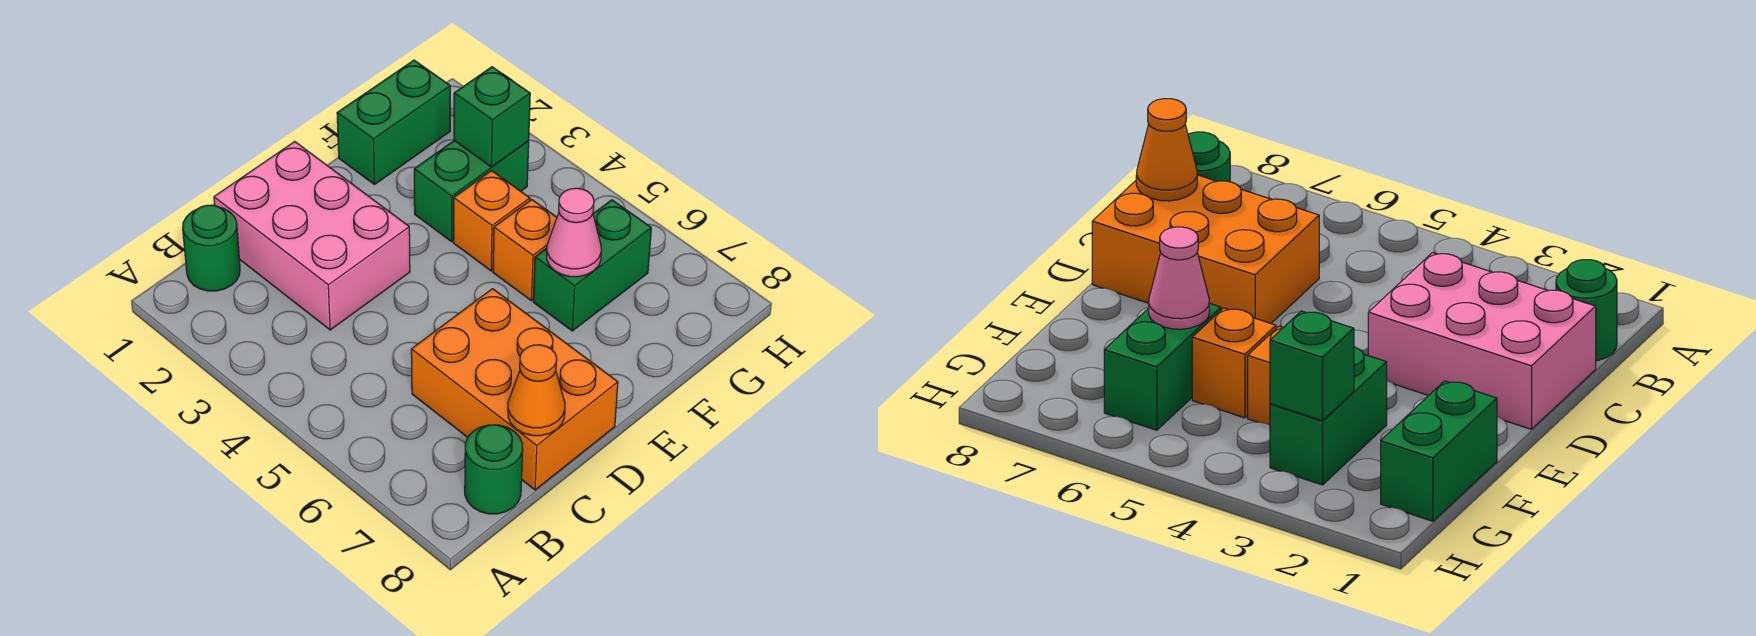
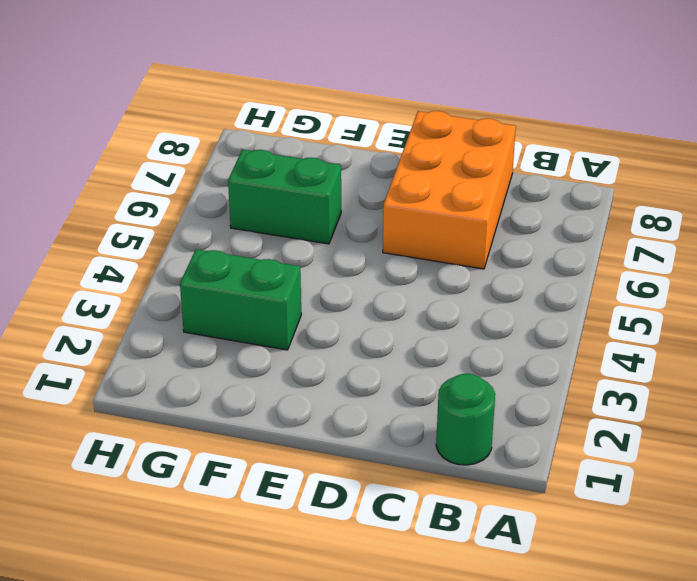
none -> green 1x1 round brick [465,425,523,514]
none -> pink 2x3 brick [214,142,410,330]
none -> green 1x2 brick [337,60,450,185]

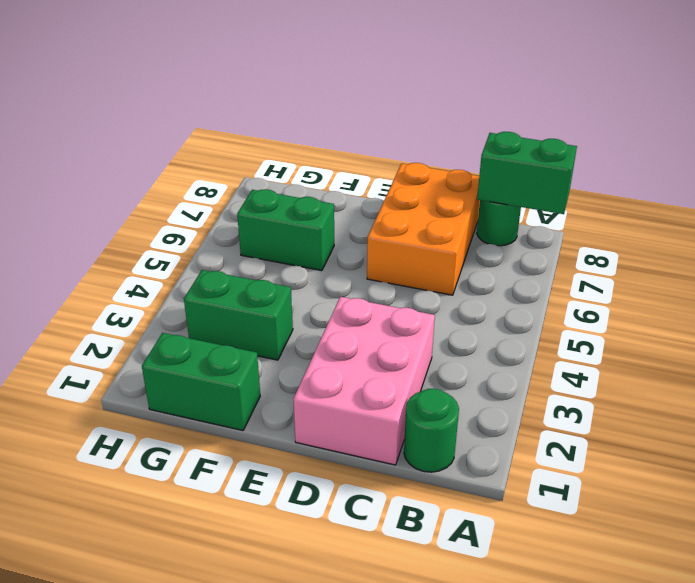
green 1x2 brick [477,132,577,214] -> none
none -> orange 1x1 brick [453,171,530,271]
none -> orange 1x1 brick [493,200,557,301]
none -> orange 1x1 cone [508,345,565,436]

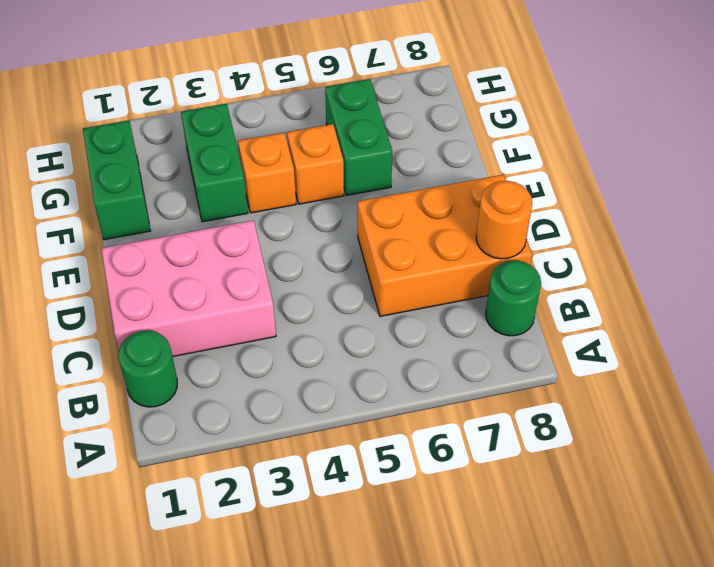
orange 1x1 round brick [476,181,532,259] -> orange 1x1 cone [508,345,565,436]
none -> pink 1x1 cone [547,188,601,277]
none -> green 1x1 brick [454,67,530,167]

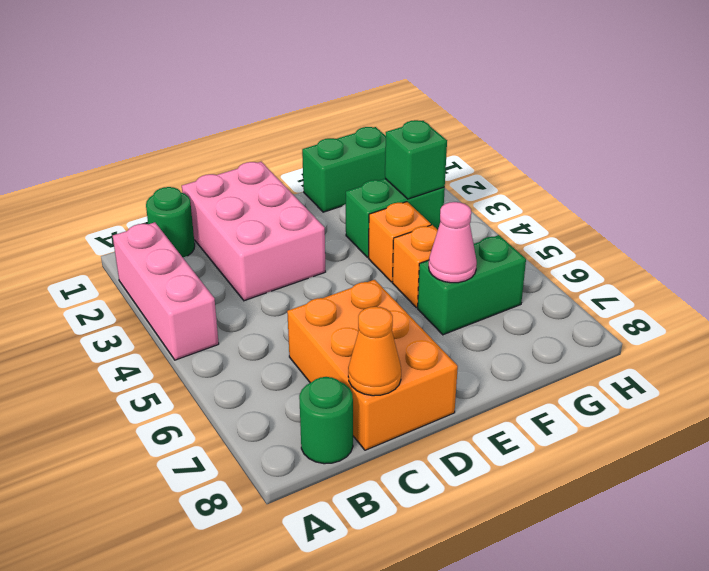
pink 1x3 brick [113,222,219,360] -> none

